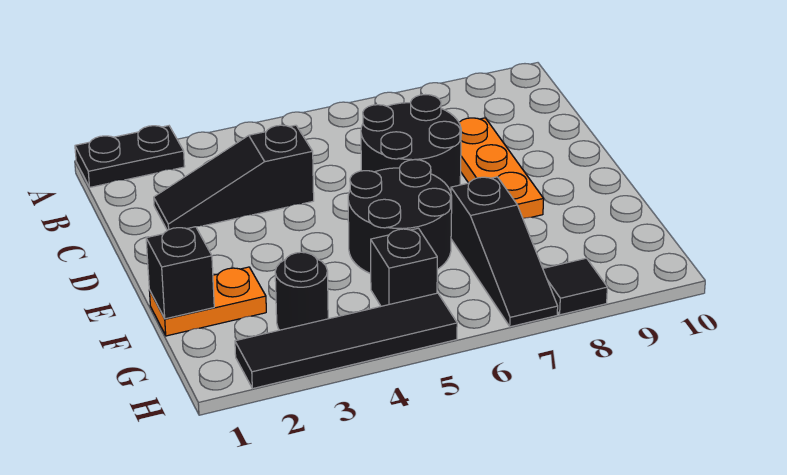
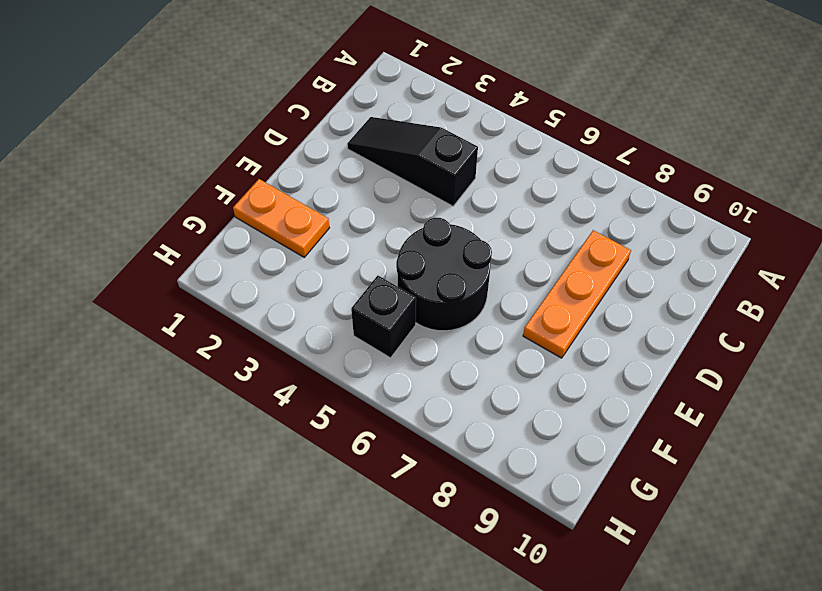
none -> black 1x2 plate [75,126,185,187]
none -> black 2x2 round brick [361,95,461,191]
none -> black 1x3 slope [451,177,558,327]

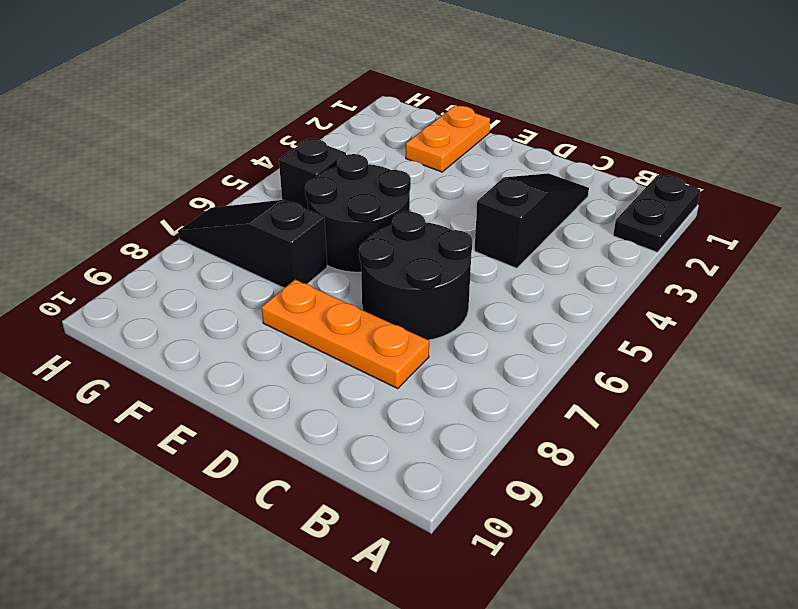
none -> black 1x1 round brick [275,252,328,330]
none -> black 1x4 tile [235,293,457,389]
none -> black 1x1 tile [543,258,607,315]

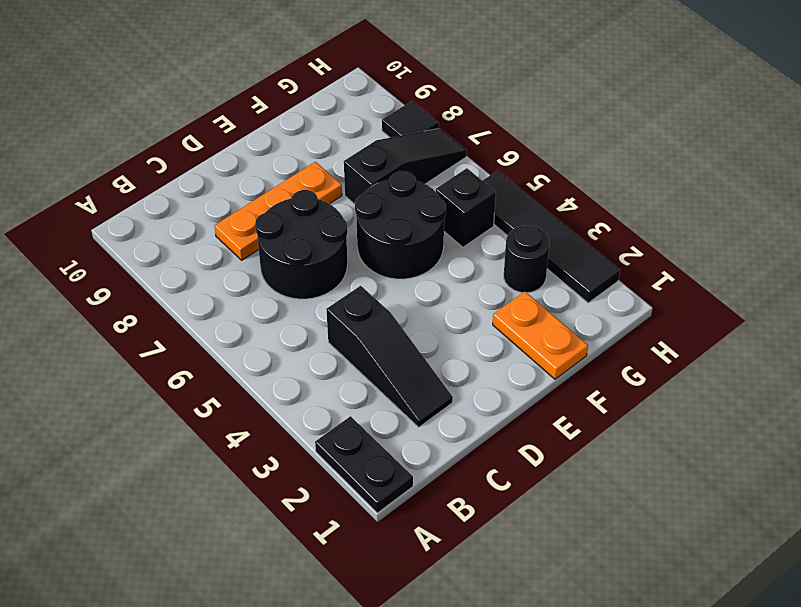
none -> black 1x1 brick [146,227,214,319]

